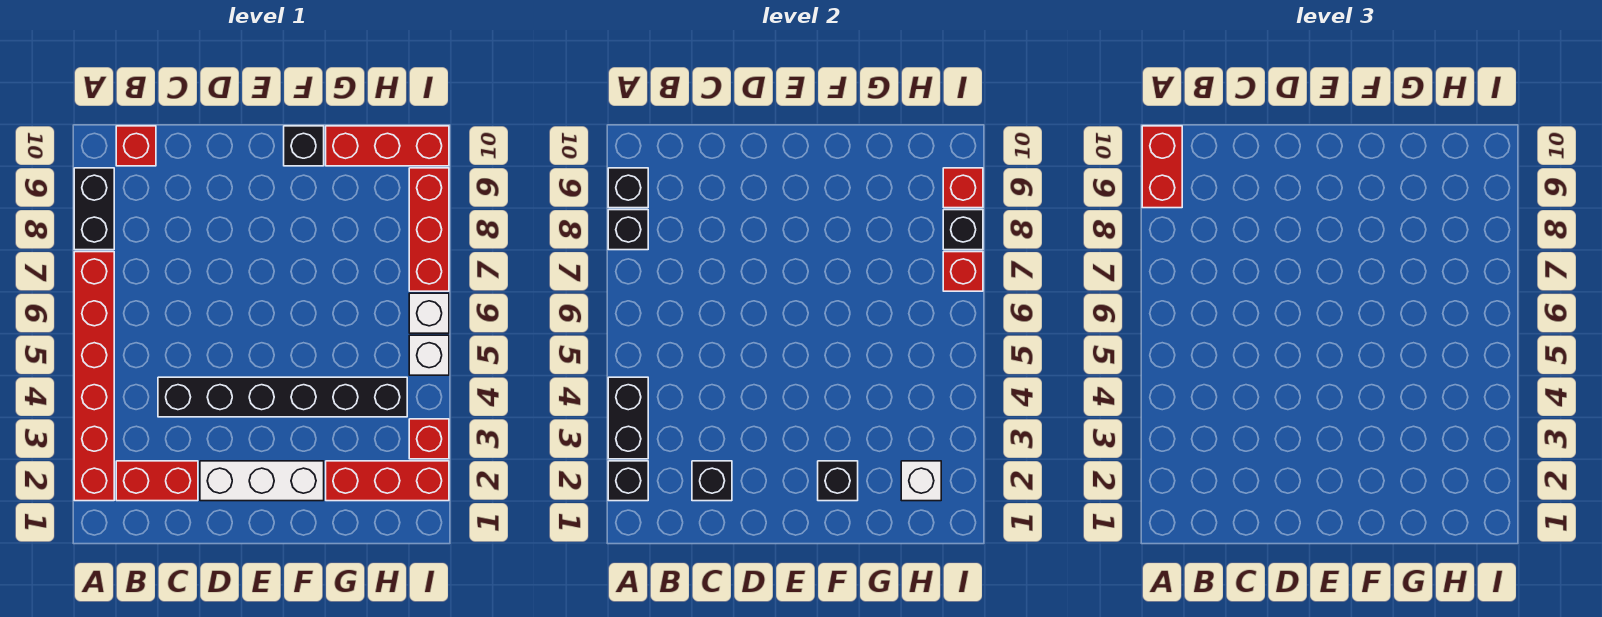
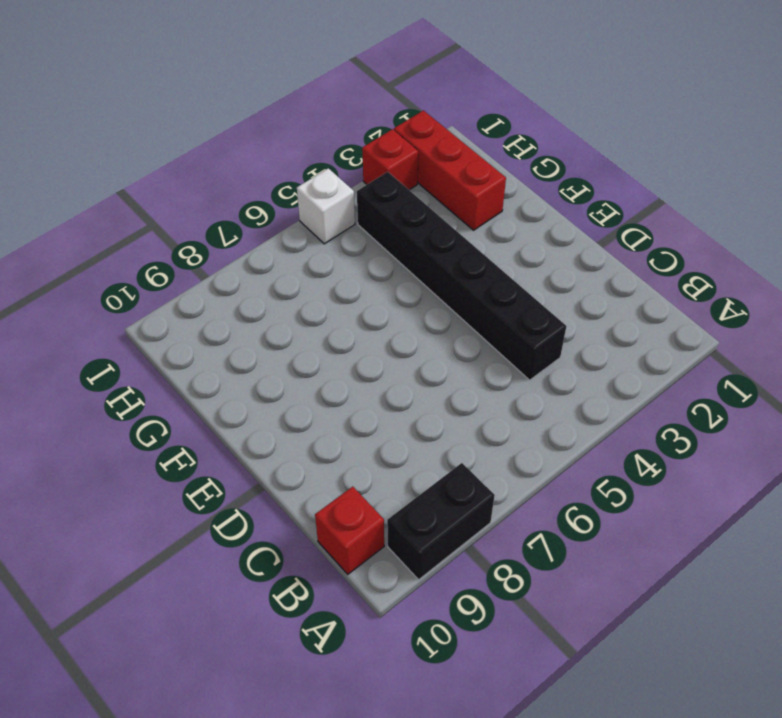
none -> red 1x6 brick [74,252,114,501]
none -> red 1x2 brick [116,461,198,501]
none -> white 1x3 brick [200,461,324,501]

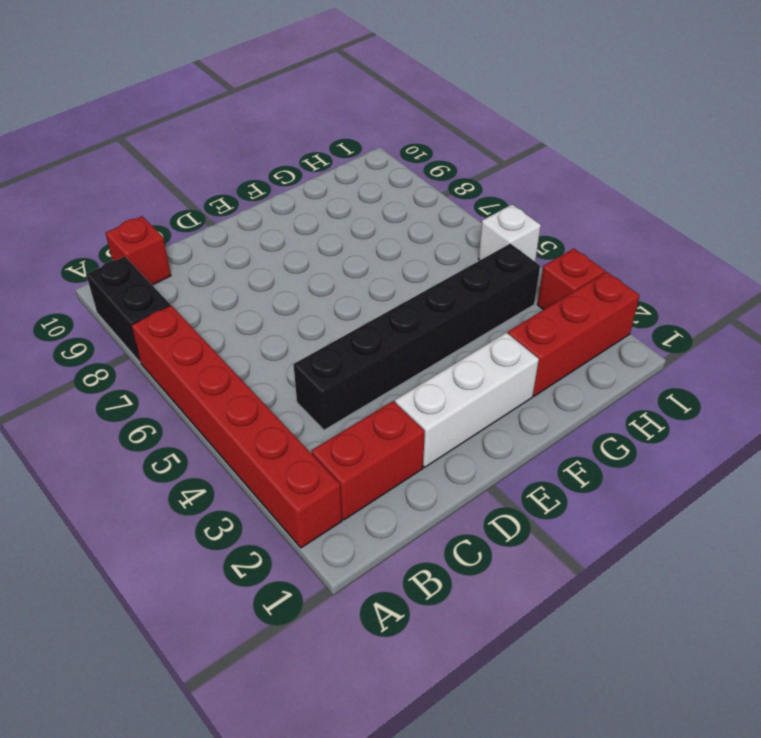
none -> black 1x1 brick [284,126,324,166]
none -> red 1x3 brick [326,126,449,166]
none -> white 1x1 brick [409,293,449,333]

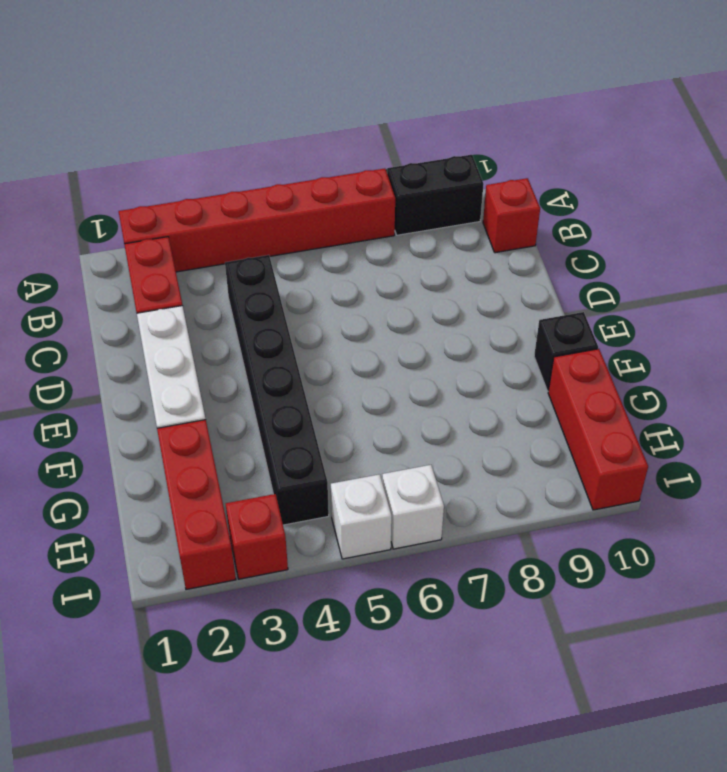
none -> red 1x3 brick [409,168,449,291]
none -> black 1x1 brick [608,461,648,501]
none -> black 1x2 brick [608,377,648,459]

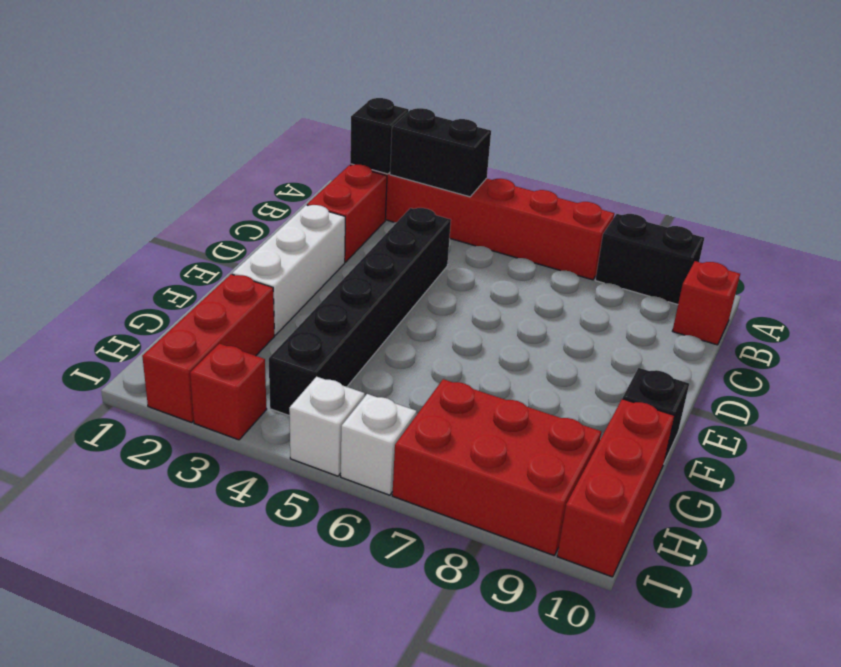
red 2x3 brick [392,379,601,555] -> red 1x3 brick [409,168,449,291]
none -> black 1x1 brick [608,210,648,250]
none -> black 1x1 brick [608,168,648,208]
none -> black 1x1 brick [692,461,732,501]

